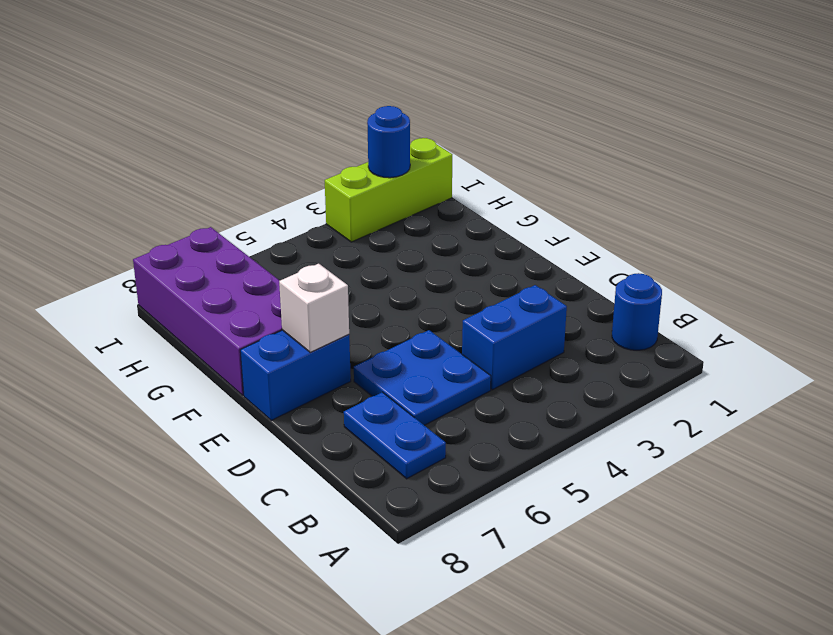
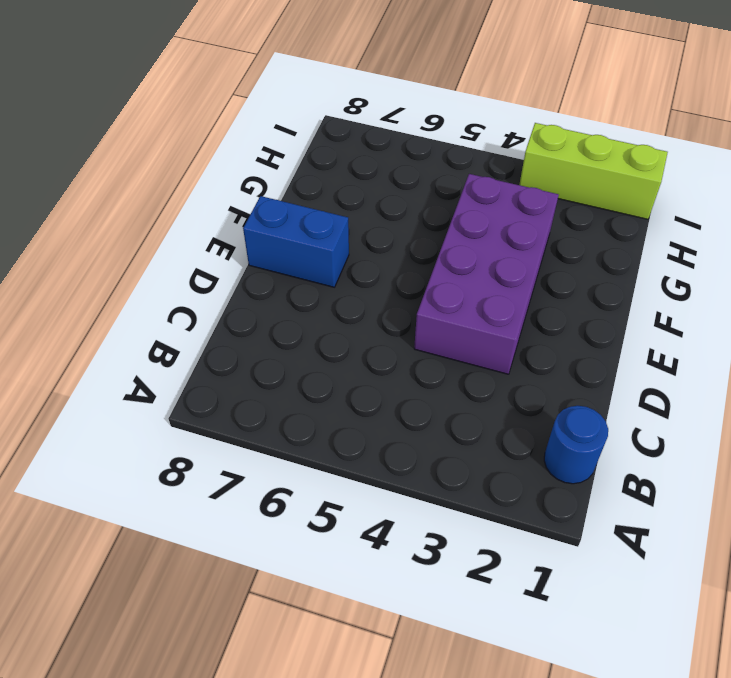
purple 2x4 brick [414,174,558,374] -> purple 2x4 brick moved to [133,227,282,395]
none -> blue 1x2 plate [344,392,446,479]
none -> blue 1x2 brick [462,285,567,390]

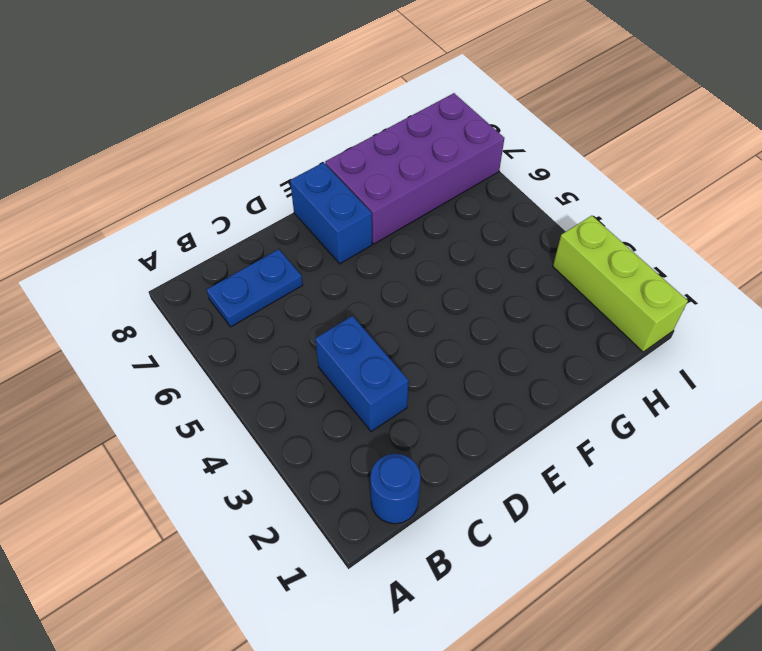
none -> blue 2x2 plate [354,330,491,425]
none -> white 1x1 brick [279,263,349,352]

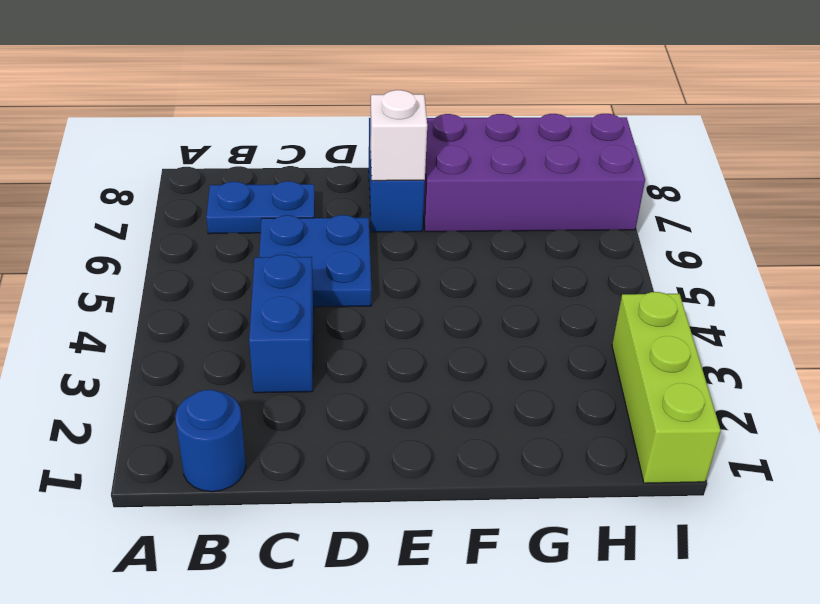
none -> blue 1x1 round brick [367,106,410,178]

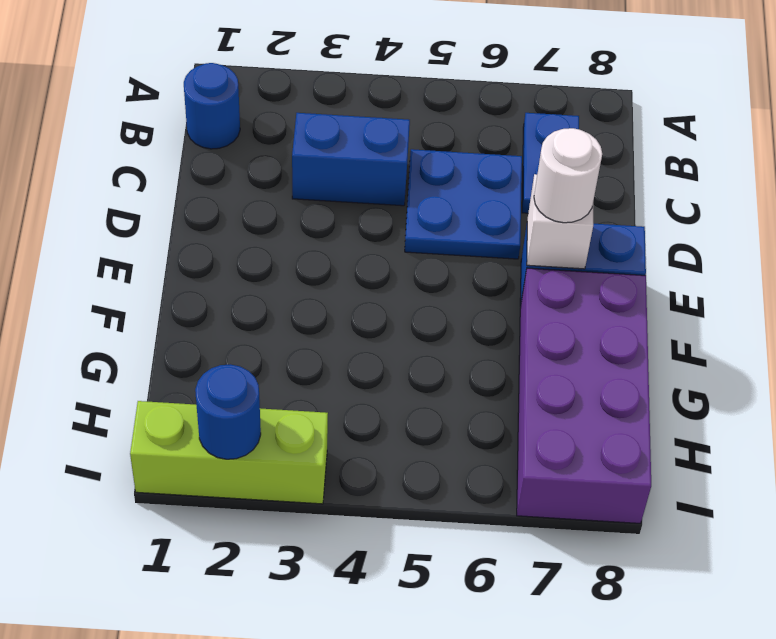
white 1x1 round brick [534,128,602,223] -> none

